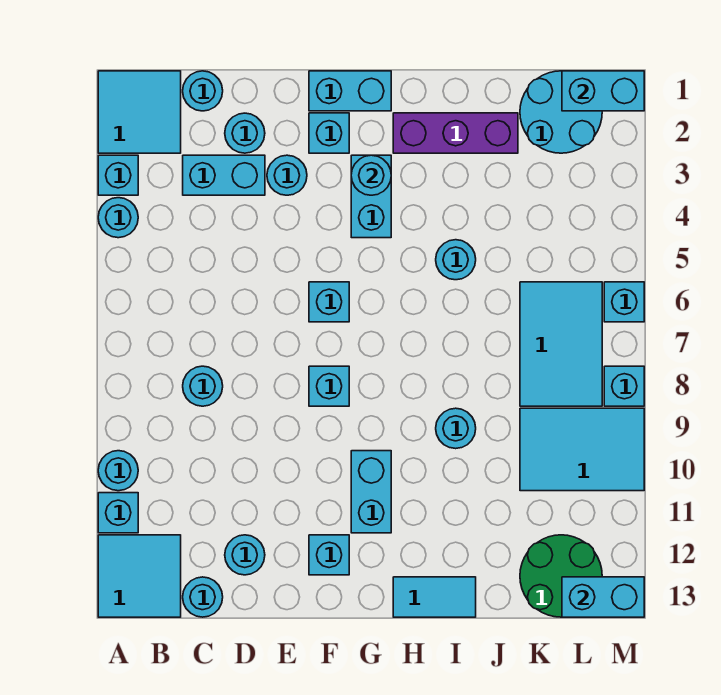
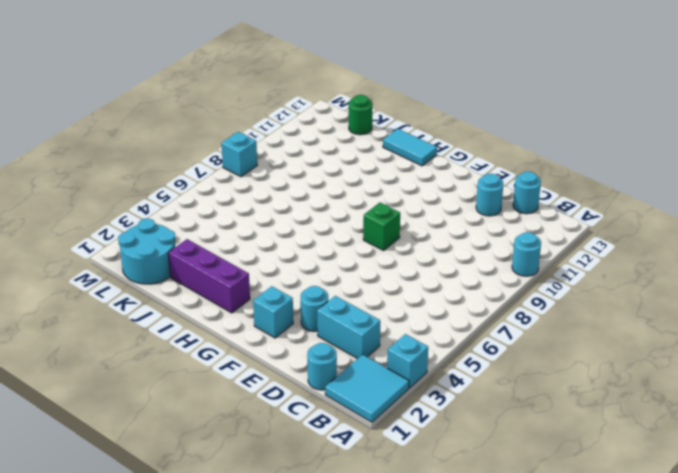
green 1x1 brick [363,203,400,250] -> cyan 1x1 brick [309,366,349,406]
green 1x1 round brick [349,95,373,135] -> green 2x2 round brick [520,535,602,617]
none -> cyan 1x1 round brick [98,198,138,238]
none -> cyan 1x1 brick [98,493,138,533]
none -> cyan 2x2 tile [98,535,181,617]
none -> cyan 1x1 round brick [183,366,223,406]

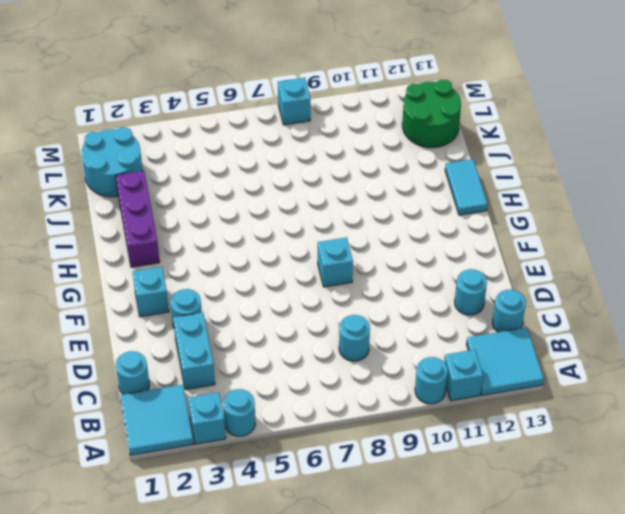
none -> cyan 1x1 round brick [225,113,265,153]
none -> cyan 1x2 brick [309,71,391,111]
none -> cyan 1x1 brick [309,282,349,322]
none -> cyan 1x1 brick [309,535,349,575]

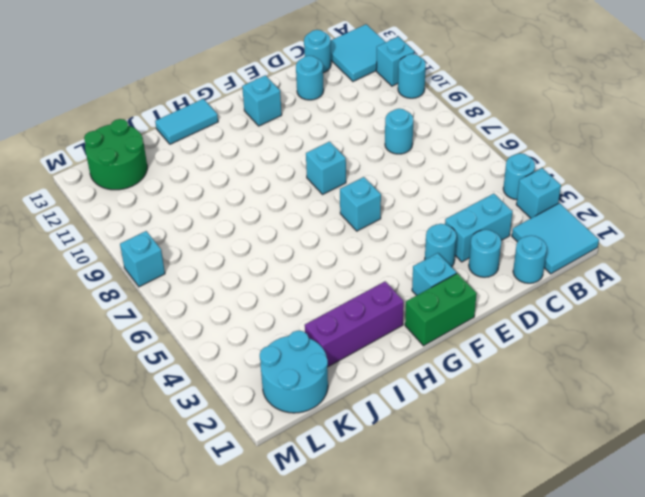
green 1x2 brick [405,273,477,346] -> cyan 1x2 brick [309,71,391,111]
none -> cyan 1x2 brick [351,155,391,238]
none -> cyan 1x2 brick [351,451,391,533]
none -> cyan 1x1 round brick [436,240,476,280]
none -> cyan 1x1 round brick [436,408,476,449]

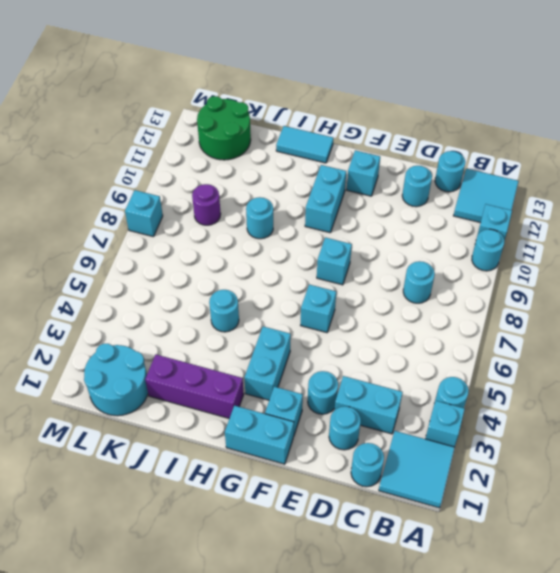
purple 1x1 round brick [192,184,221,225] -> cyan 2x3 tile [520,408,644,491]
none -> cyan 2x3 tile [520,282,602,406]
none -> cyan 1x1 brick [604,282,644,322]
none -> cyan 1x1 round brick [351,155,391,195]
none -> cyan 1x2 brick [562,71,644,111]

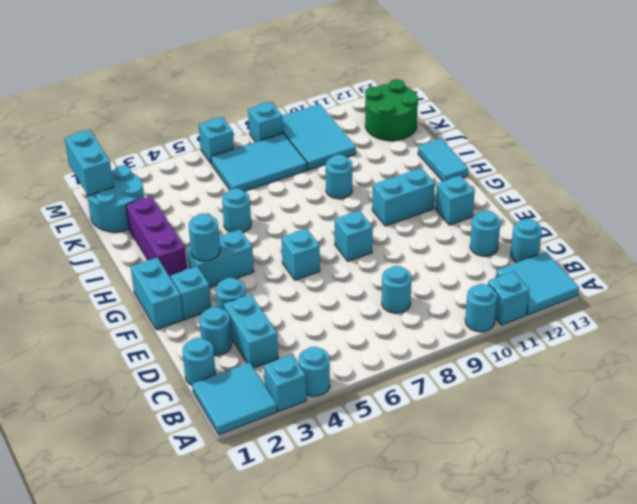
none -> cyan 1x2 brick [562,577,644,617]

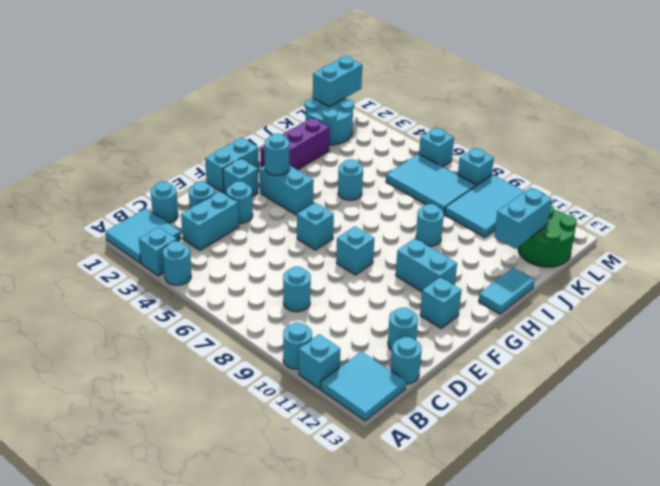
cyan 1x2 brick [494,188,552,249] -> cyan 1x2 brick moved to [562,577,644,617]

